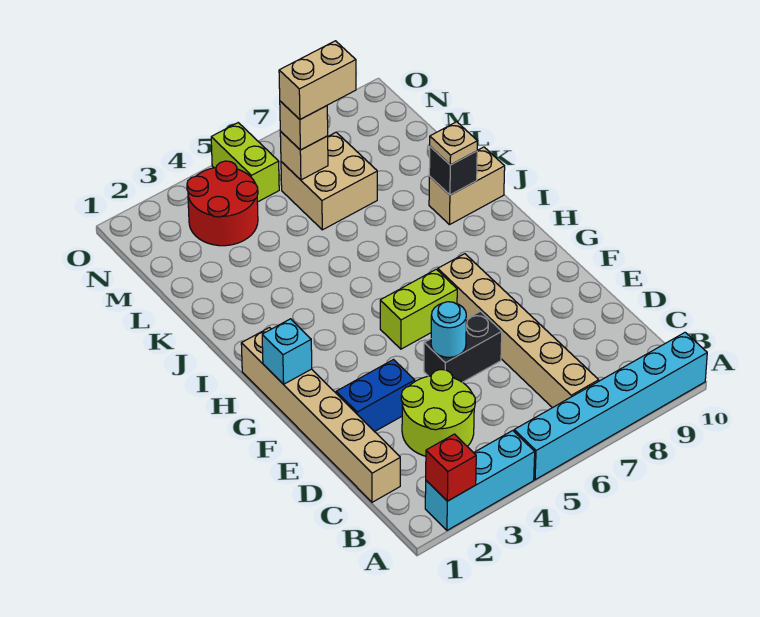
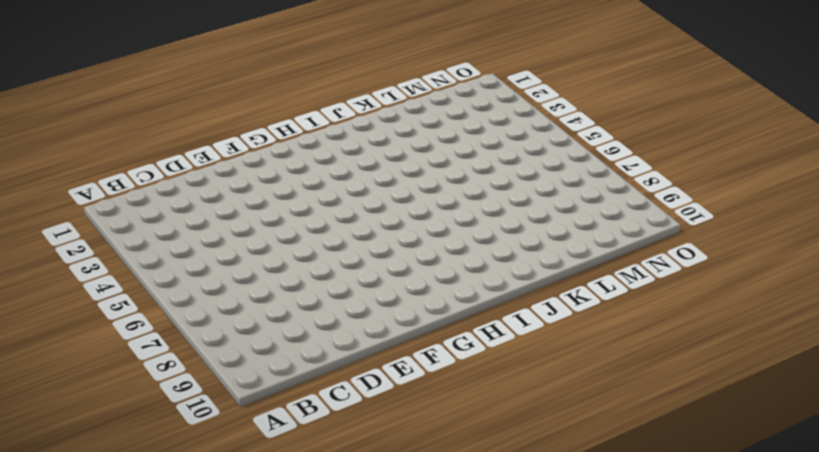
none -> cyan 1x3 brick [425,431,535,530]
none -> cyan 1x6 brick [514,332,707,480]
none -> tan 1x6 brick [438,254,599,408]

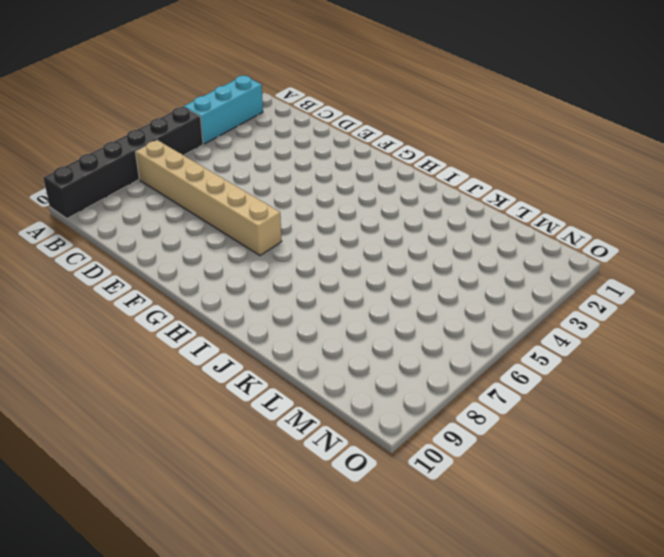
black 1x6 brick [43,107,203,218] -> cyan 1x6 brick [514,332,707,480]
none -> tan 1x6 brick [241,328,400,502]
none -> lime 2x2 round brick [401,370,475,456]
none -> blue 1x2 brick [336,360,415,432]

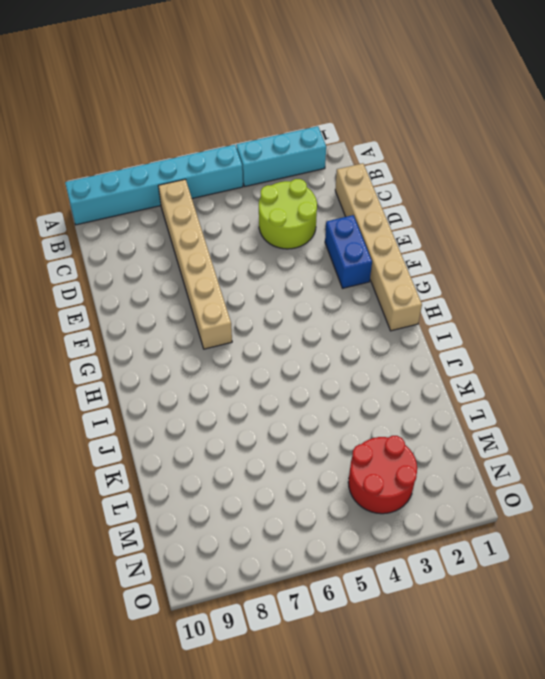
blue 1x2 brick [325,215,372,288] -> blue 1x2 brick turned to [336,360,415,432]
none -> black 1x2 brick [424,311,502,382]
none -> lime 1x2 brick [380,269,457,349]
none -> tan 1x2 brick [429,147,505,225]

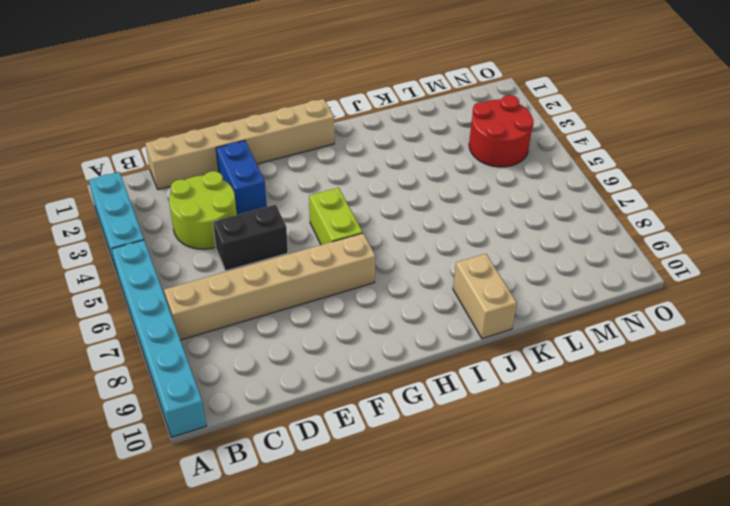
black 1x2 brick [213,205,288,271] -> black 1x2 brick turned to [424,311,502,382]
none -> tan 2x2 brick [281,132,377,230]
none -> lime 1x2 brick [211,123,279,202]
none -> red 1x1 brick [426,434,476,501]

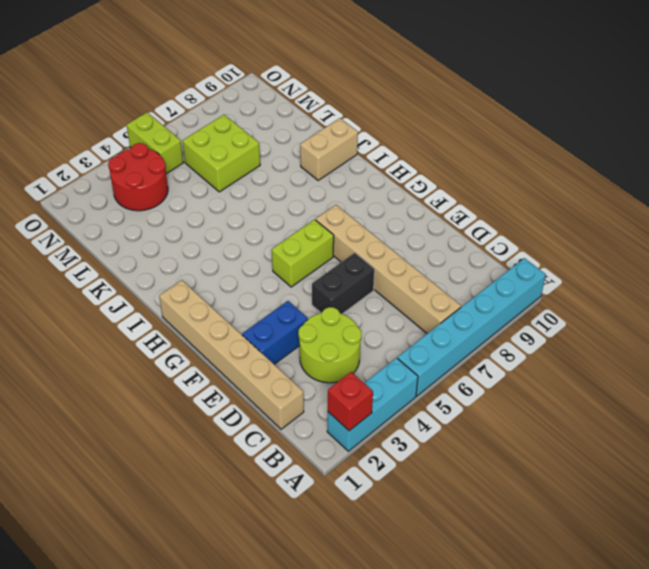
lime 2x2 brick [183,115,260,192] -> tan 2x2 brick [281,132,377,230]
none -> cyan 1x1 round brick [431,302,466,357]
none -> cyan 1x1 brick [262,319,312,384]
none -> black 1x1 brick [429,147,477,195]

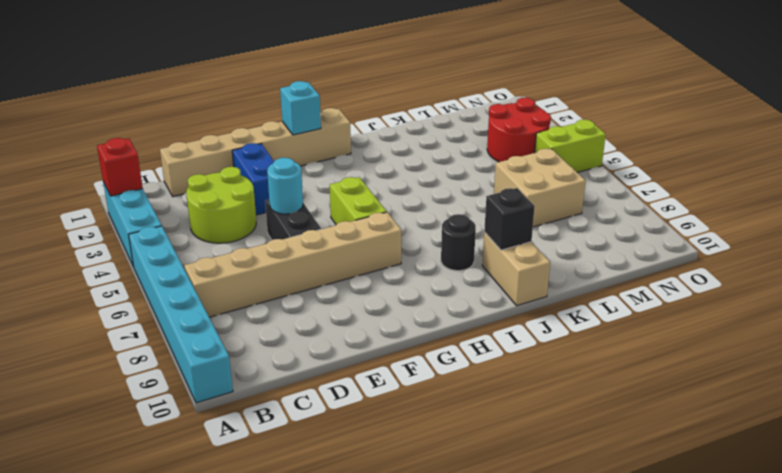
black 1x1 round brick [441,214,476,271] -> none
none -> tan 1x1 brick [280,132,328,180]
none -> tan 1x1 plate [430,122,477,165]
none -> tan 1x1 brick [280,101,328,150]

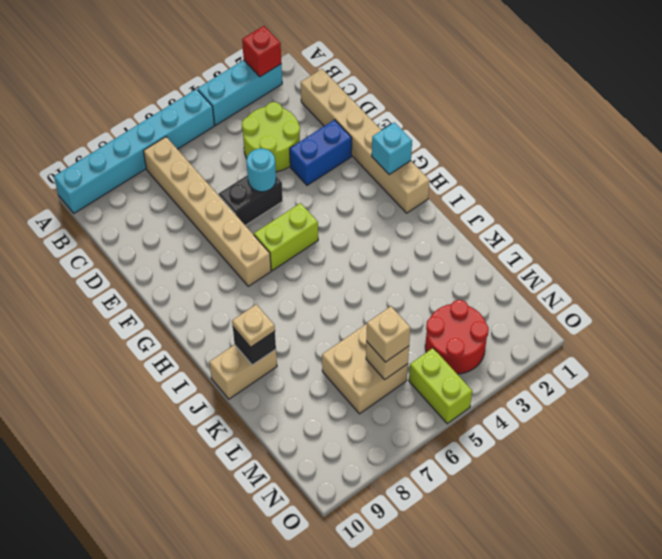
none -> tan 1x2 brick [279,41,356,119]

